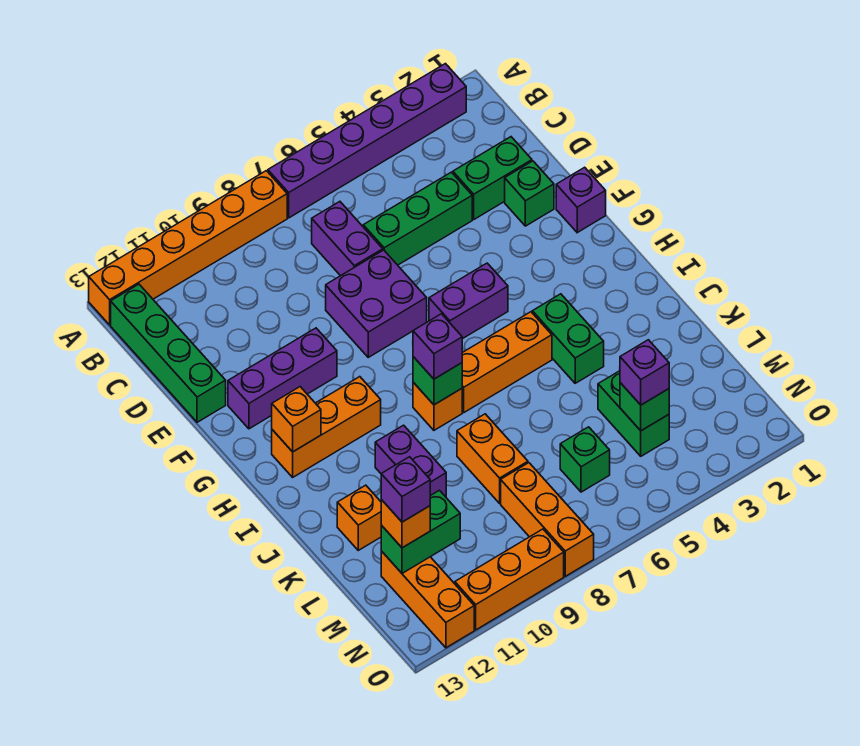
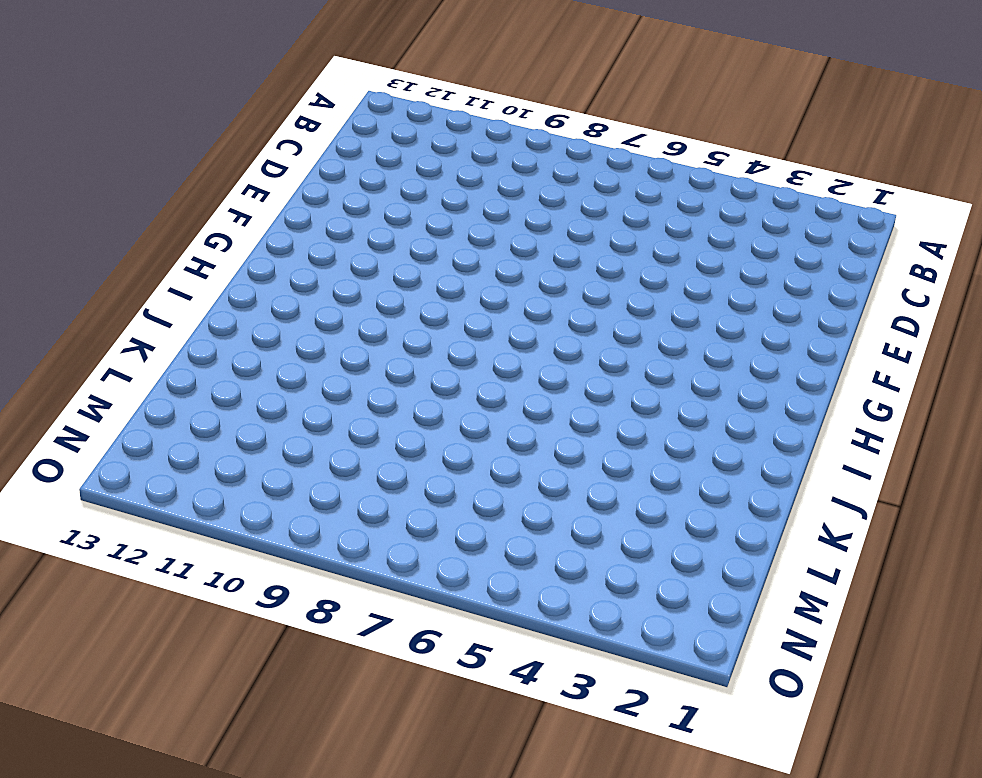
none -> purple 1x6 brick [268,64,466,218]
none -> orange 1x6 brick [89,171,287,325]
none -> green 1x4 brick [111,284,226,422]
none -> purple 1x2 brick [312,202,383,276]

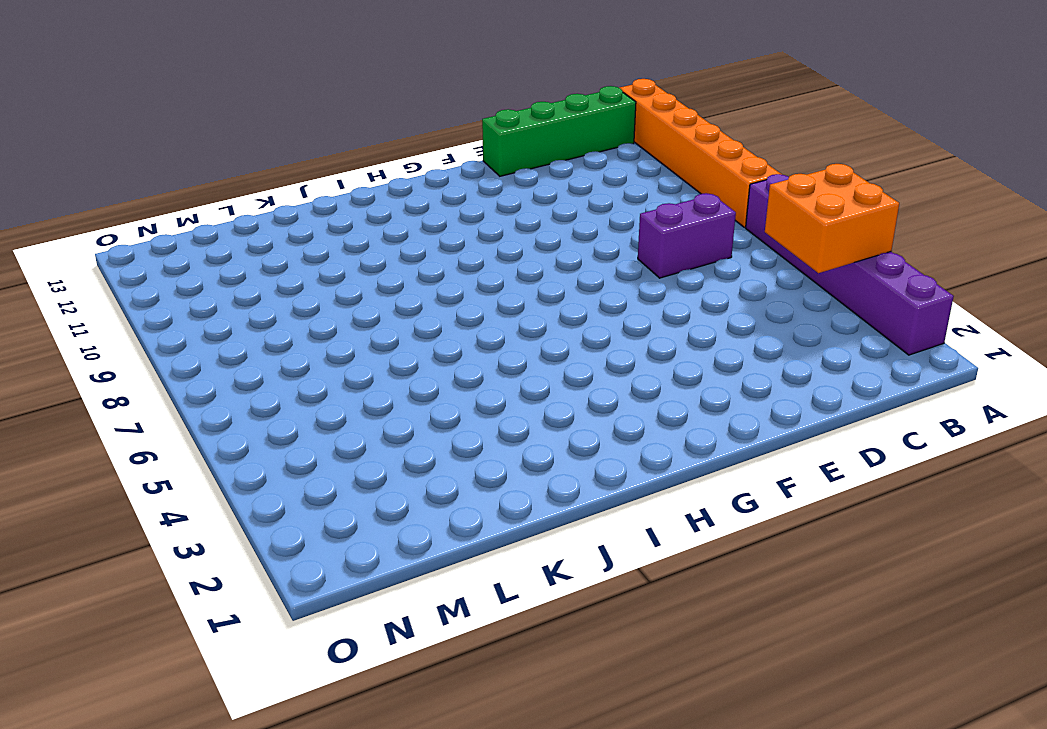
orange 2x2 brick [765,164,899,273] -> none
none -> green 1x2 brick [453,137,532,219]
none -> green 1x3 brick [363,172,472,265]
none -> green 1x1 brick [505,161,554,226]
none -> purple 2x2 brick [326,250,427,357]

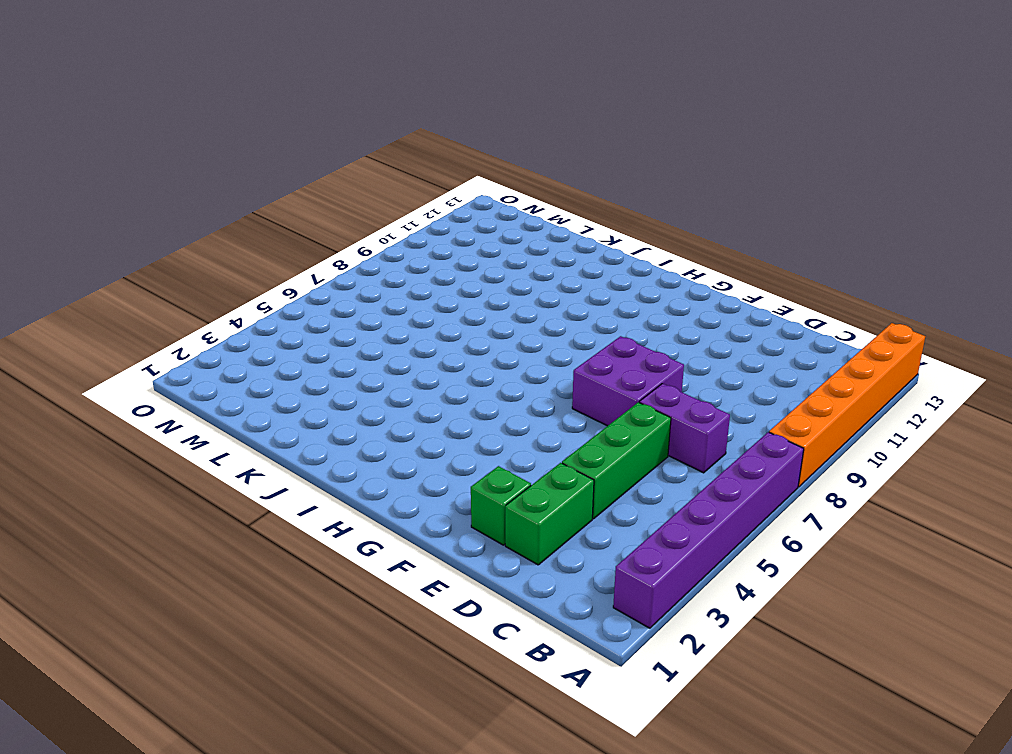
none -> green 1x4 brick [111,284,226,422]
none -> purple 1x1 brick [556,167,606,233]
none -> purple 1x3 brick [228,328,337,429]
none -> purple 1x2 brick [429,263,508,339]

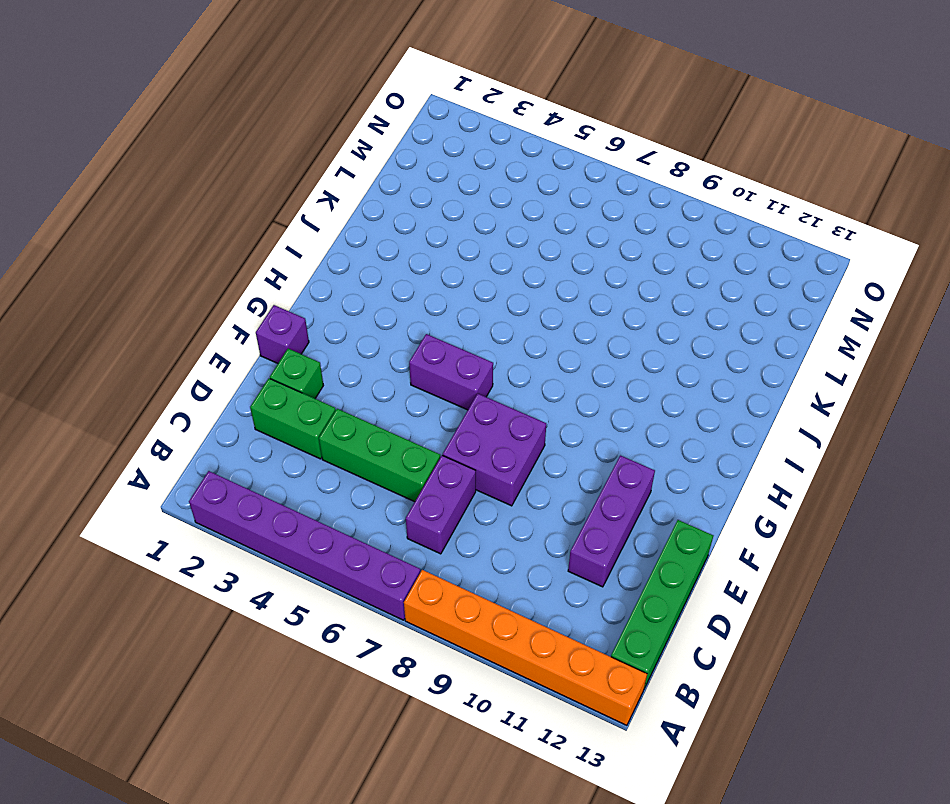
purple 1x3 brick [568,456,655,587] -> purple 1x3 brick turned to [228,328,337,429]
none -> orange 1x3 brick [272,377,381,477]
none -> green 1x2 brick [532,294,604,383]
none -> orange 1x3 brick [462,312,552,412]
none -> orange 1x1 brick [413,382,462,430]

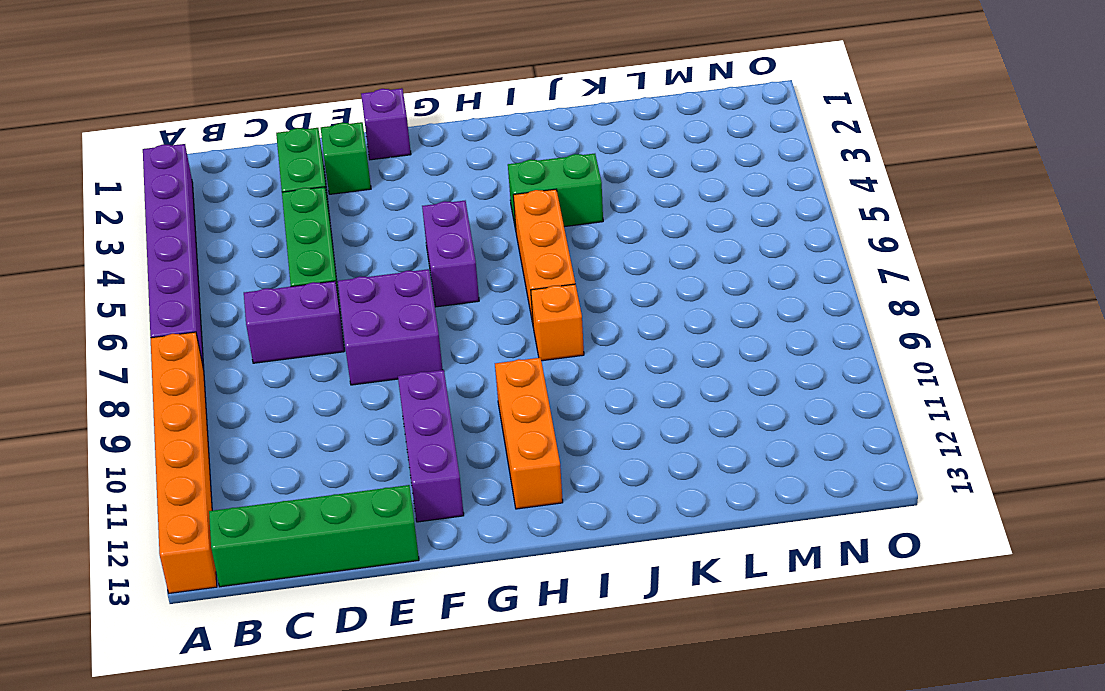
none -> purple 1x2 brick [375,425,446,497]
none -> orange 1x2 brick [457,414,528,503]
none -> orange 1x1 brick [337,485,381,550]
none -> green 1x2 brick [598,371,669,456]

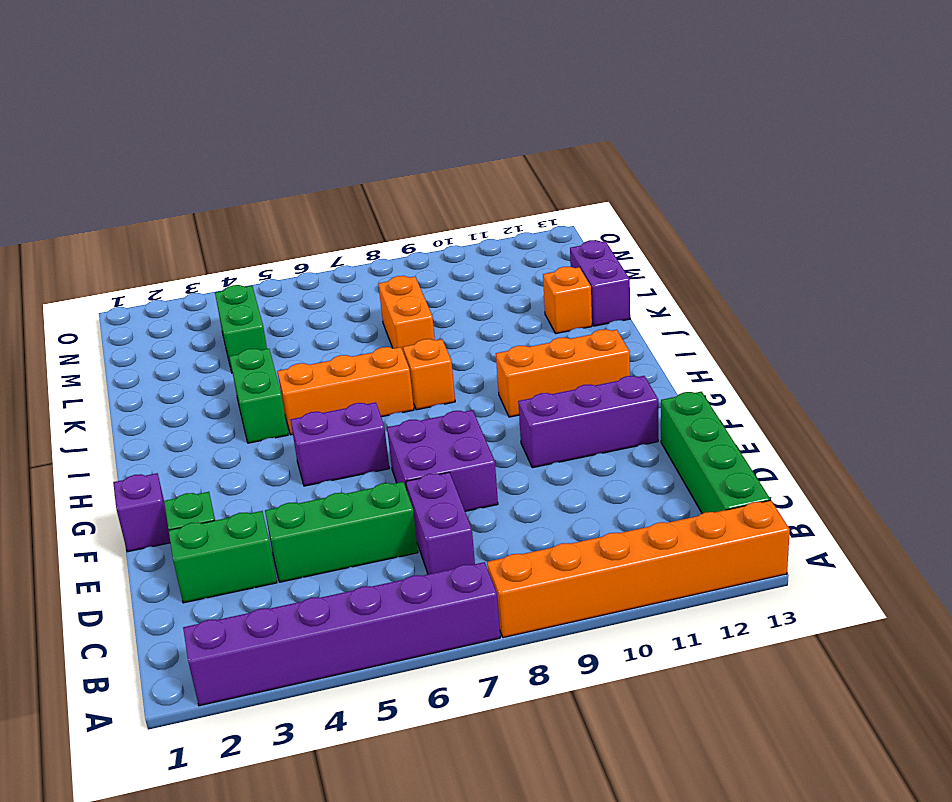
purple 1x2 brick [570,240,630,326] -> purple 1x2 brick moved to [375,425,446,497]
none -> green 1x1 brick [560,427,610,492]
none -> orange 1x3 brick [501,463,594,576]
none -> orange 1x3 brick [381,551,474,648]
none -> orange 1x3 brick [455,529,564,630]

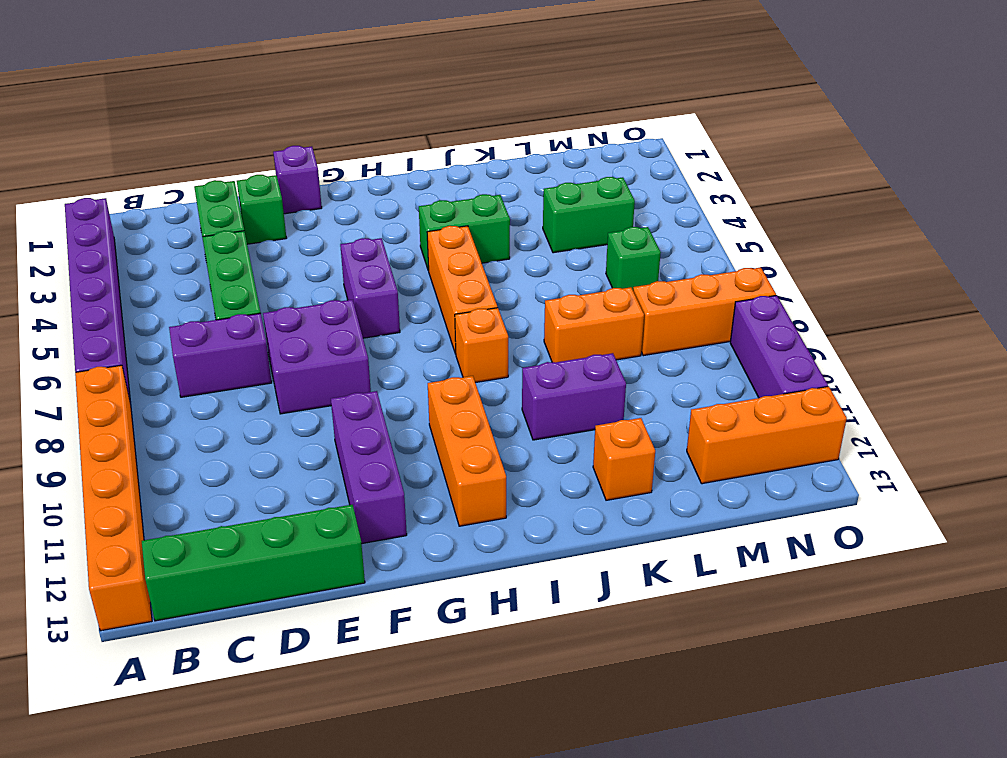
purple 1x3 brick [730,295,828,398] -> orange 1x3 brick [455,529,564,630]
none -> orange 1x1 brick [272,387,321,452]
none -> green 1x1 brick [413,357,462,405]
none -> green 1x1 brick [620,383,669,431]
none -> green 1x2 brick [381,490,460,573]

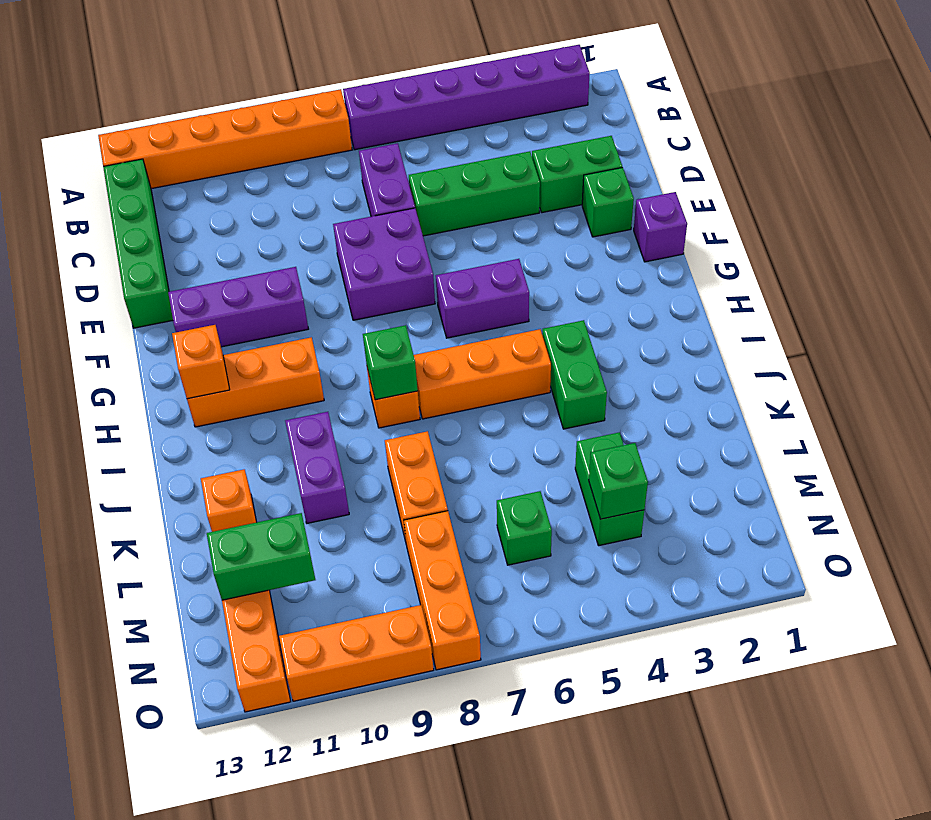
none -> purple 1x1 brick [413,314,462,379]
none -> purple 1x1 brick [620,340,669,405]
none -> orange 1x1 brick [381,500,430,548]
none -> purple 1x1 brick [381,457,430,522]

